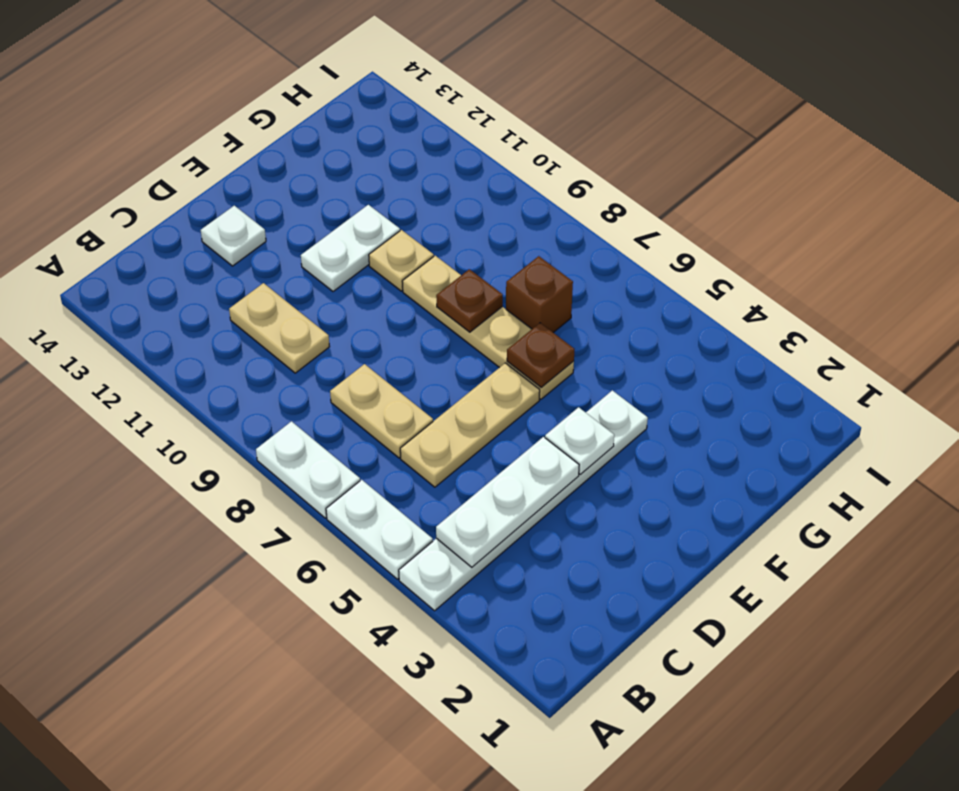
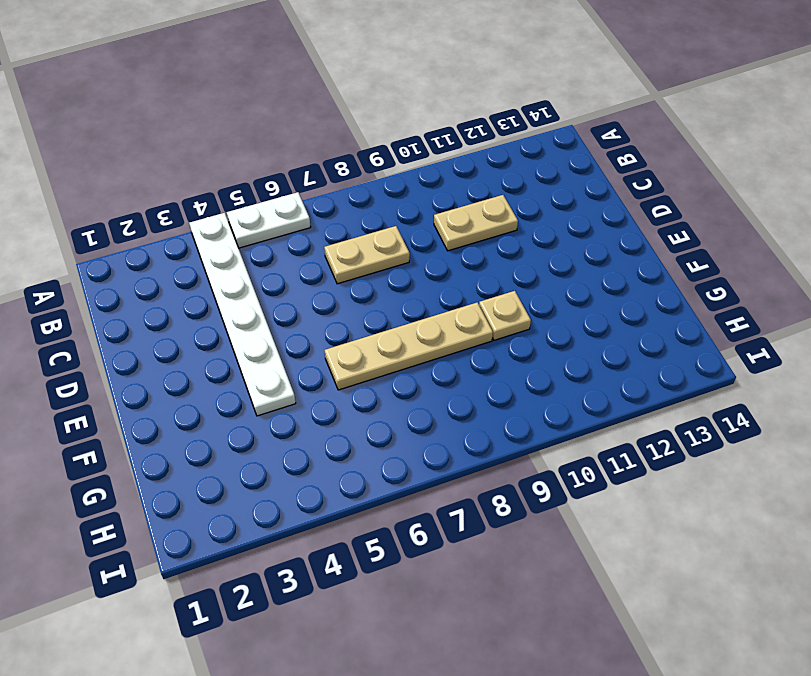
none -> white 1x2 plate [256,421,360,518]
none -> tan 1x3 plate [400,363,540,487]
none -> white 1x1 plate [201,206,266,266]

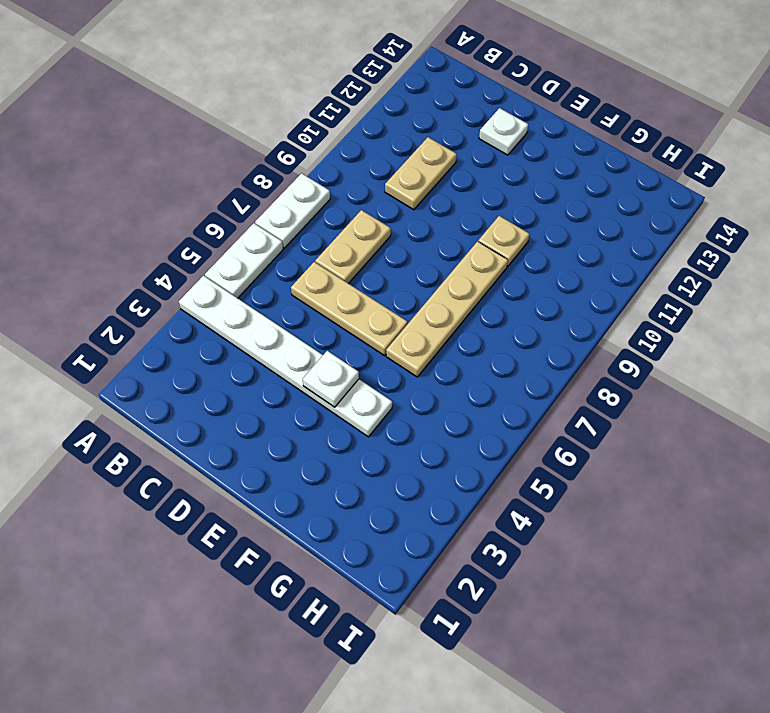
none -> white 1x2 plate [301,205,400,291]
none -> brown 1x1 brick [506,256,573,332]
none -> white 1x3 plate [436,437,579,567]

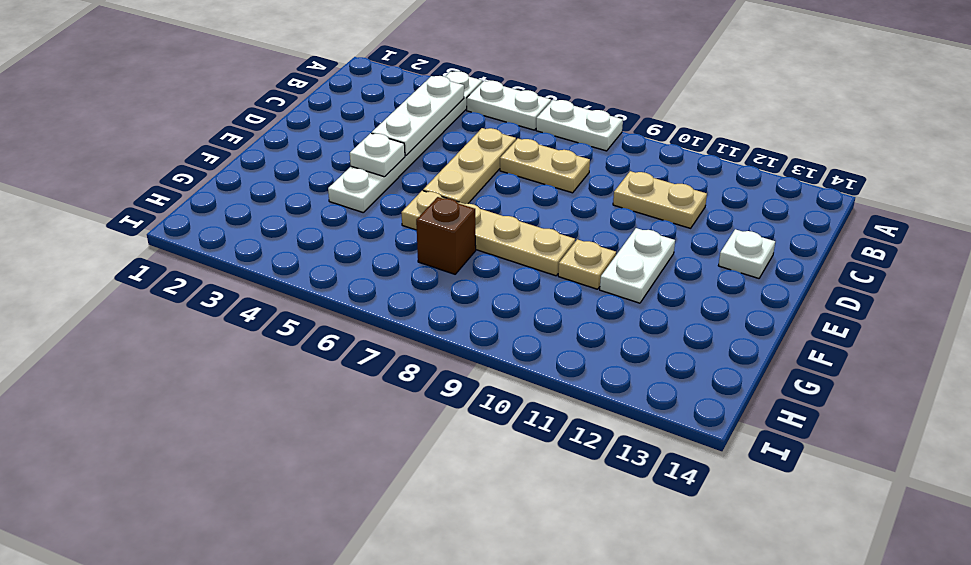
none -> brown 1x1 plate [507,323,575,388]
none -> brown 1x1 plate [436,269,503,332]

